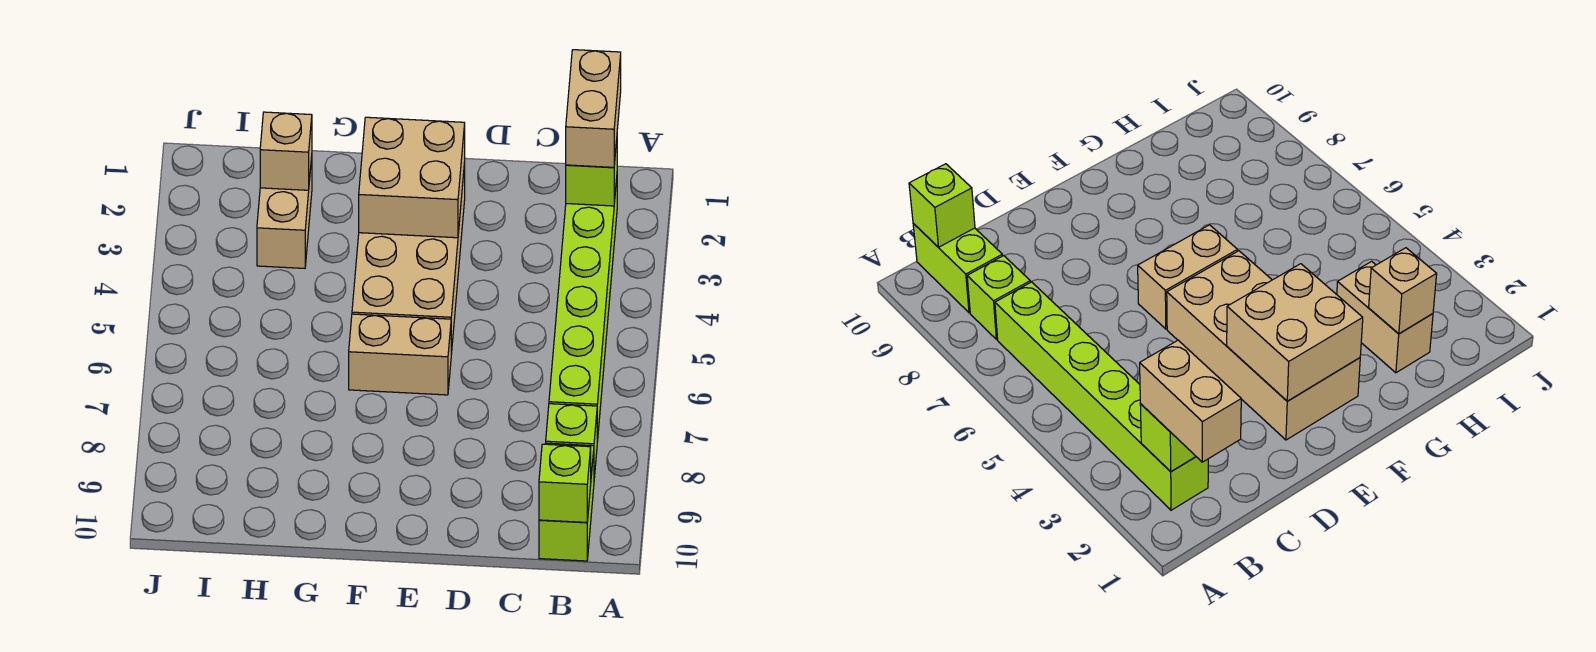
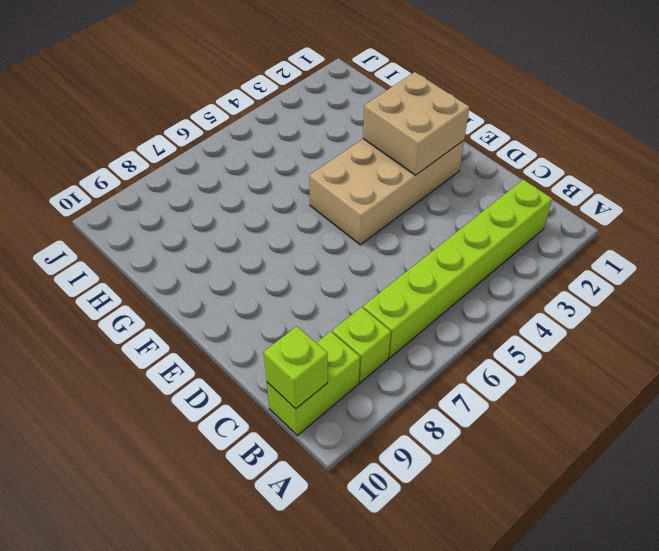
none -> tan 1x2 brick [349,314,451,395]
none -> tan 1x2 brick [257,157,312,268]

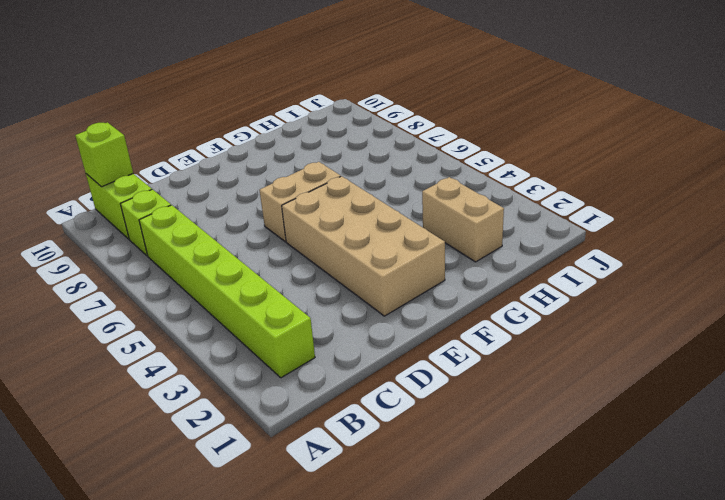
none -> lime 1x1 brick [566,141,617,206]
none -> tan 2x2 brick [359,117,465,238]

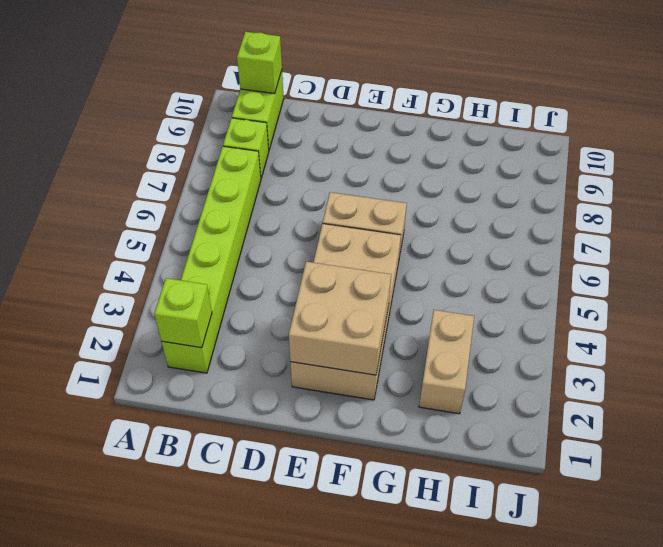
none -> tan 1x1 brick [260,112,312,190]
none -> tan 1x2 brick [566,50,621,167]

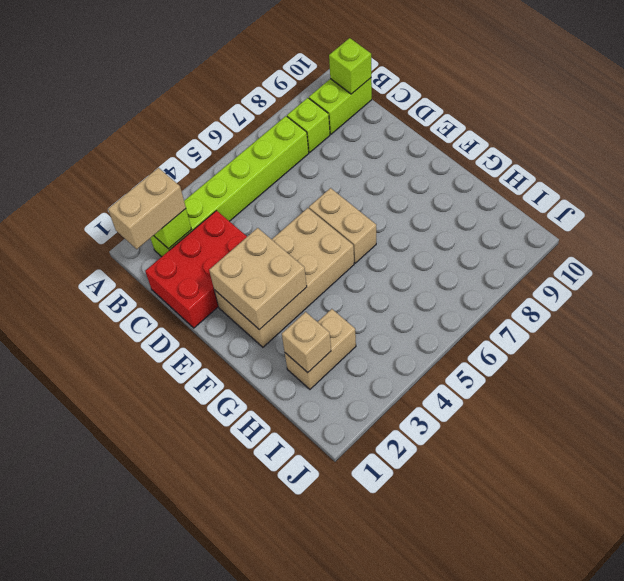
red 2x3 brick [145,211,247,328] -> none

